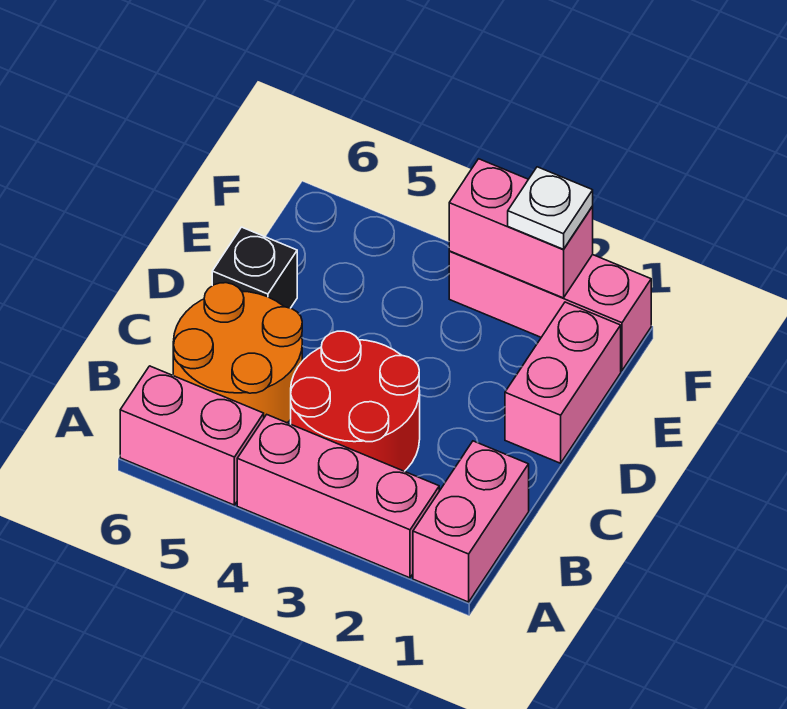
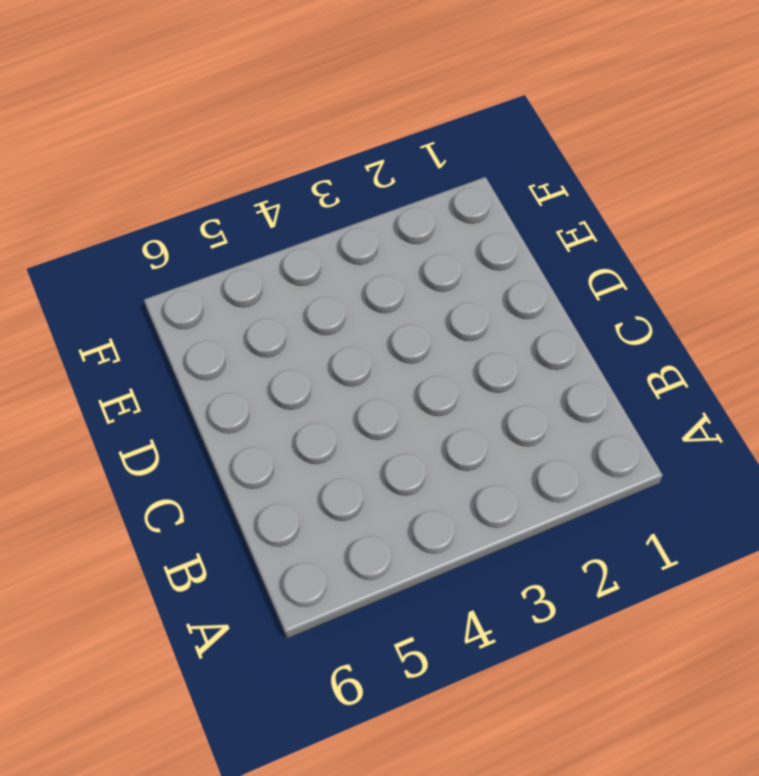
none -> pink 1x2 brick [413,441,529,602]
none -> pink 1x3 brick [237,415,439,578]

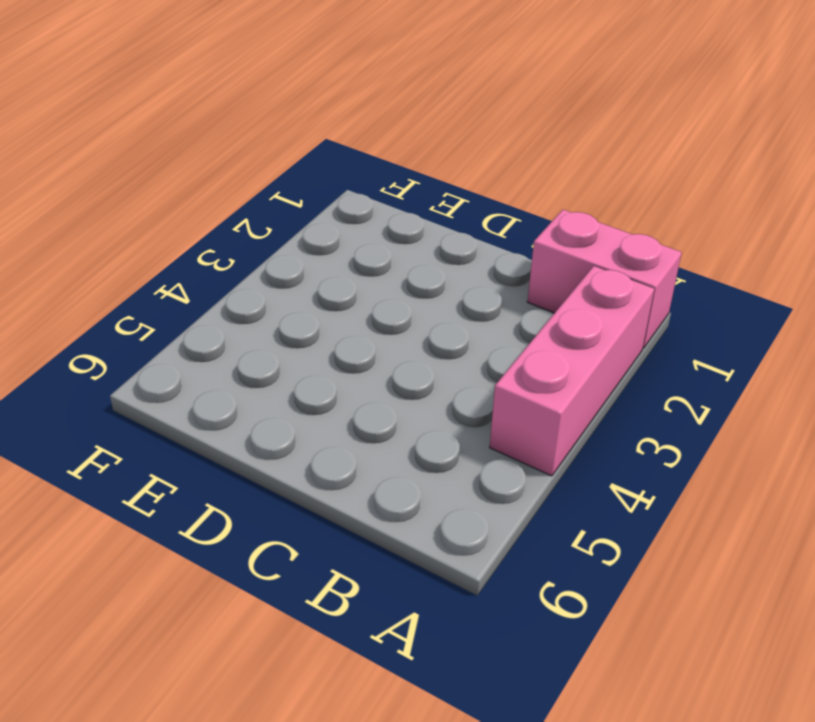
none -> pink 1x2 brick [120,366,264,505]
none -> red 2x2 round brick [291,331,420,471]

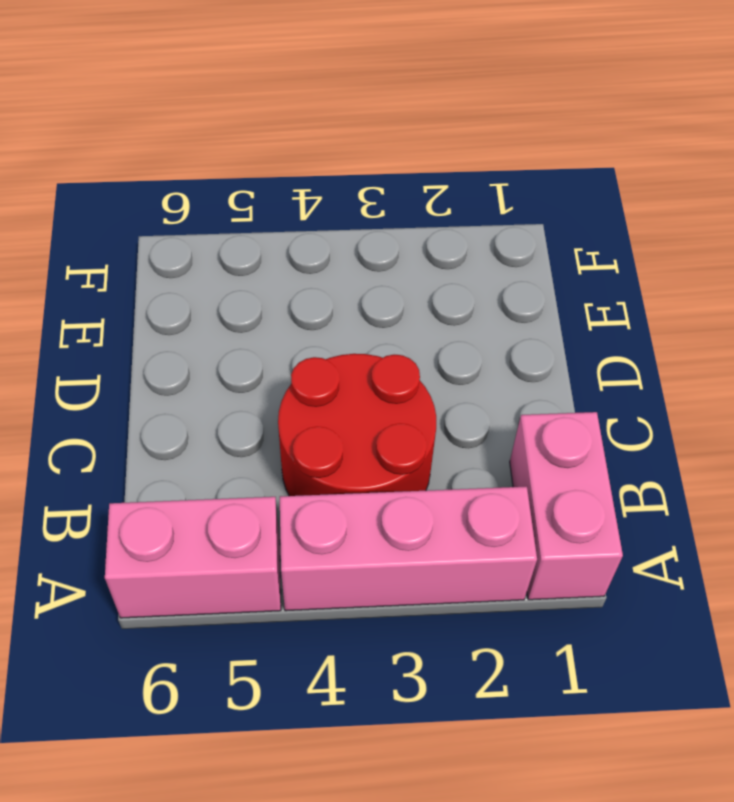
none -> orange 2x2 round brick [173,283,302,423]
none -> pink 1x2 brick [505,302,621,463]

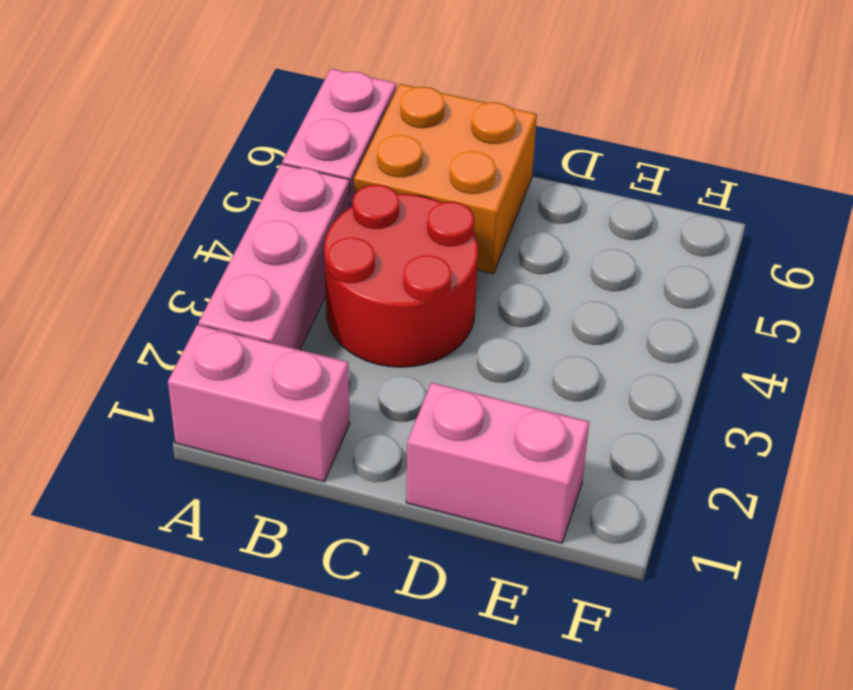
orange 2x2 brick [354,84,537,274] -> orange 2x2 round brick [173,283,302,423]
none -> black 1x1 brick [212,227,297,308]
none -> pink 1x3 brick [449,251,651,371]

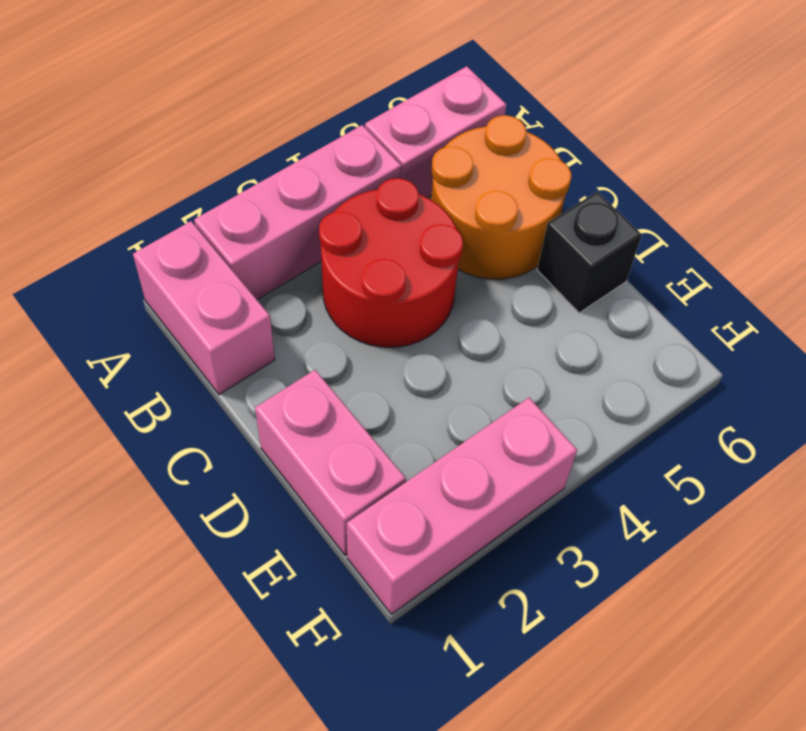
none -> pink 1x2 brick [449,159,593,298]
none -> white 1x1 plate [508,167,593,249]

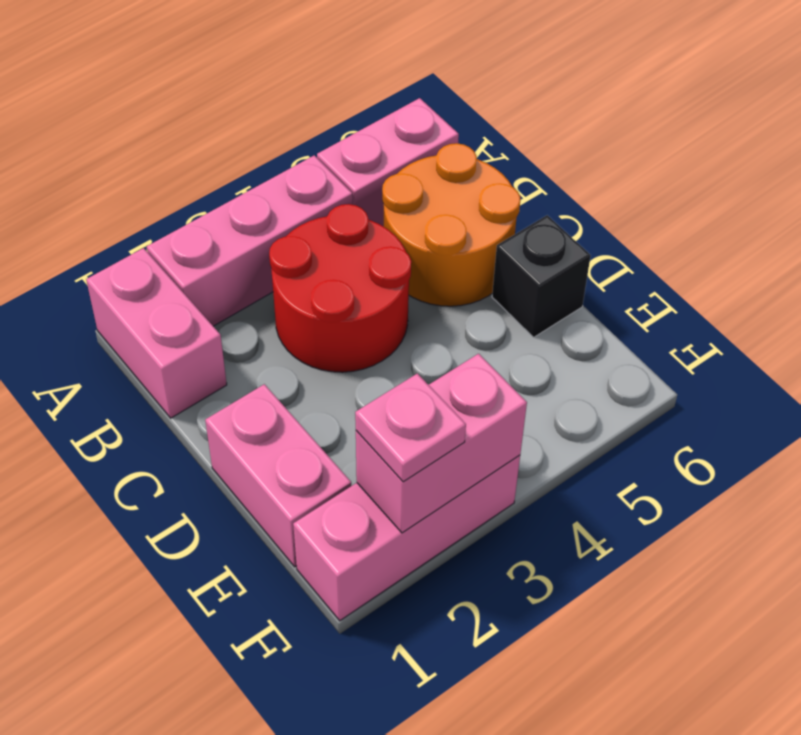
pink 1x1 plate [355,373,466,482] -> white 1x1 plate [508,167,593,249]

